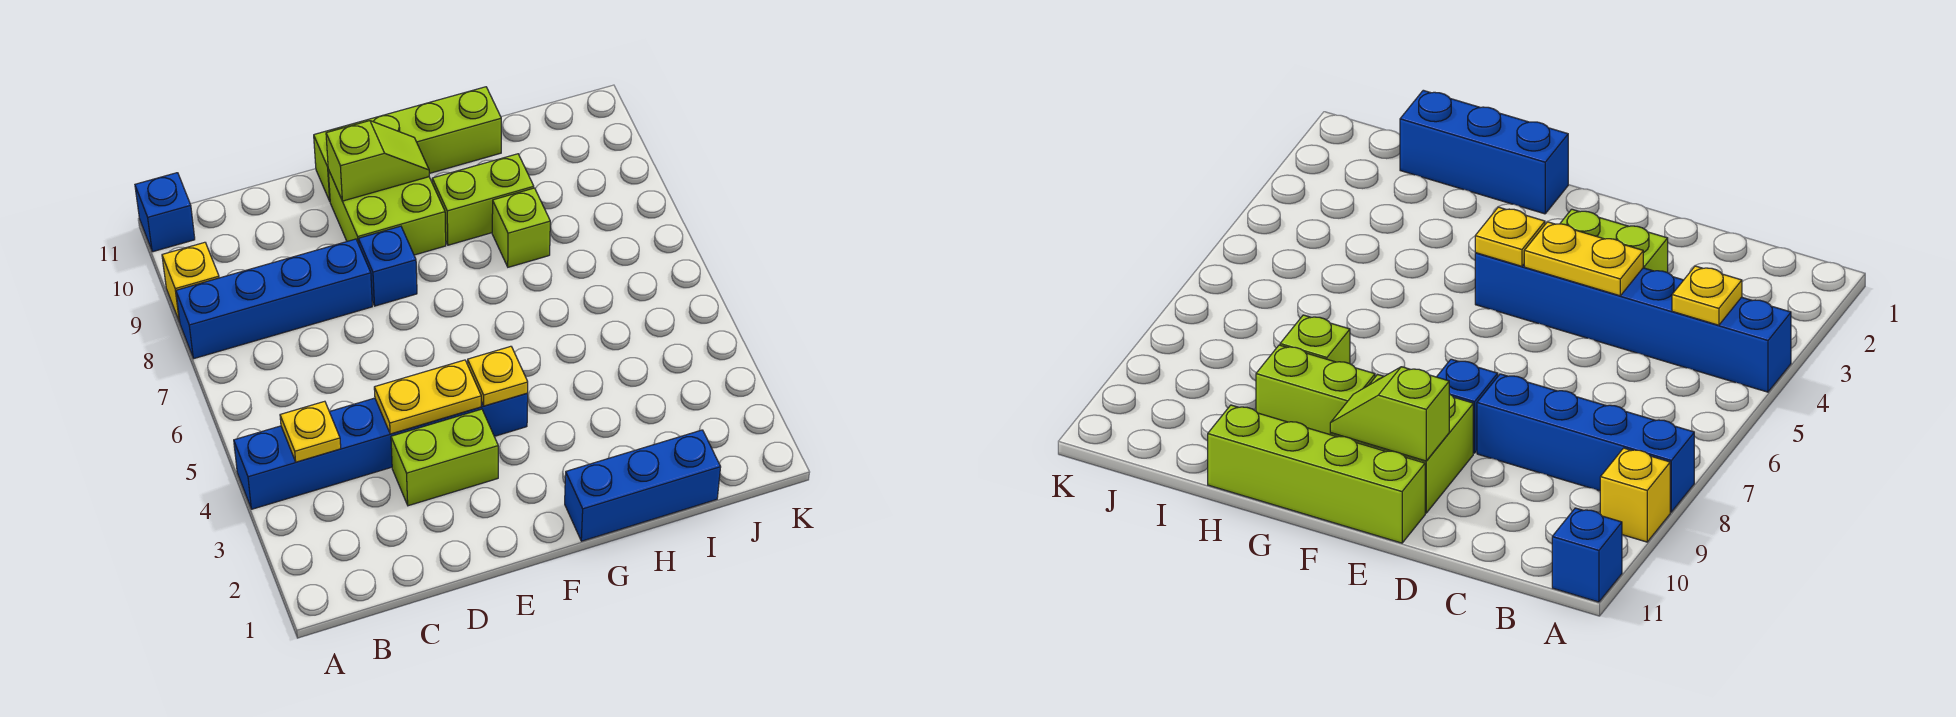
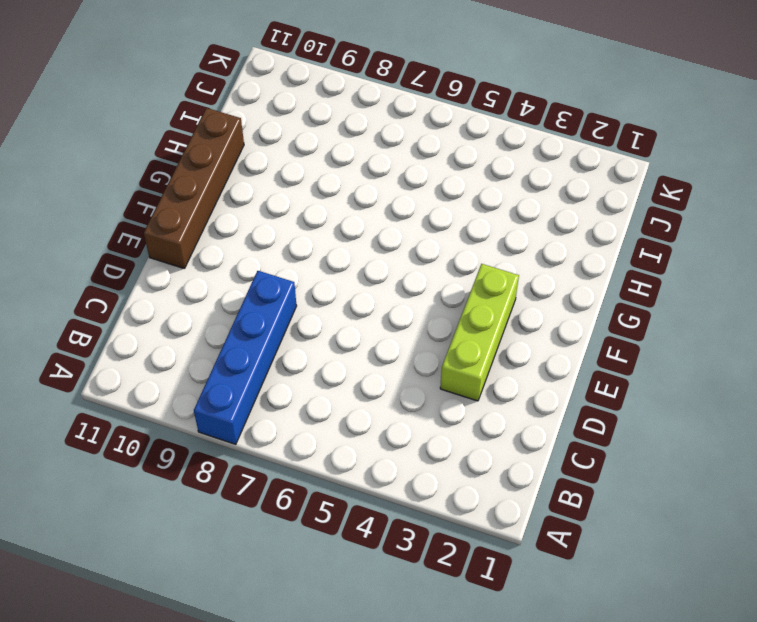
lime 1x3 brick [440,264,519,401] -> lime 1x2 brick [391,409,498,506]
brown 1x4 brick [144,108,244,268] -> lime 1x4 brick [314,87,501,201]
none -> blue 1x6 brick [234,393,528,509]
none -> yellow 1x1 brick [162,242,219,322]
none -> blue 1x1 brick [135,173,195,252]

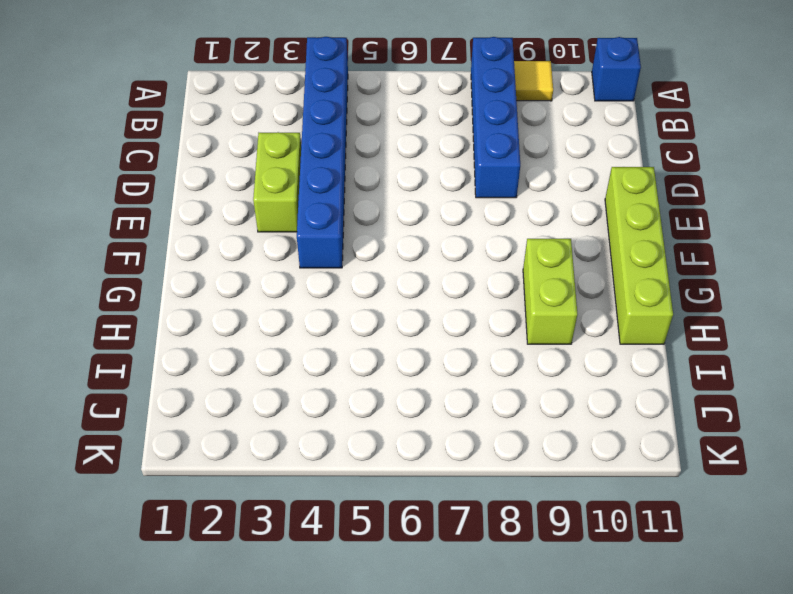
yellow 1x1 tile [514,61,553,101] -> yellow 1x1 brick [162,242,219,322]
none -> blue 1x1 brick [358,226,417,306]
none -> lime 2x2 brick [328,170,446,255]
none -> blue 1x3 brick [565,430,721,541]

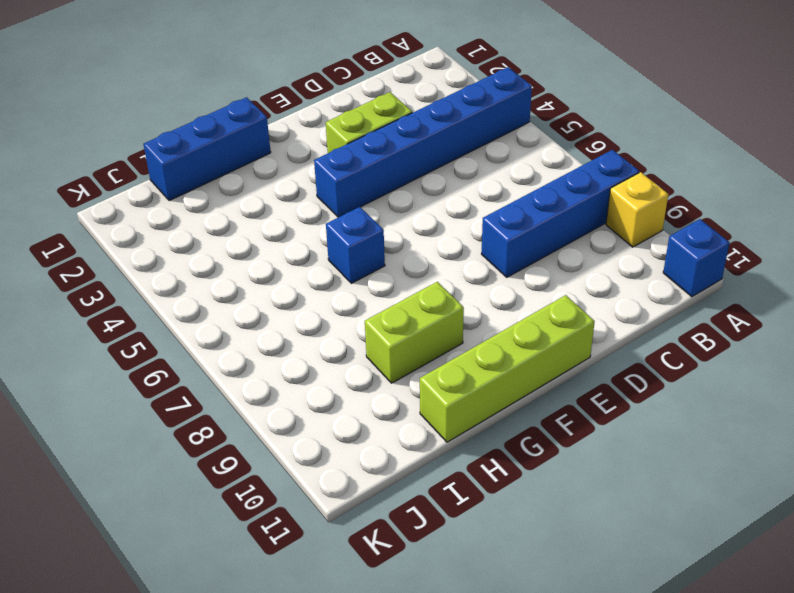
blue 1x1 brick [326,207,385,283] -> blue 1x1 brick moved to [358,226,417,306]
none -> lime 2x2 brick [328,170,446,255]
none -> lime 1x1 brick [492,188,550,267]
none -> yellow 1x1 plate [280,401,341,462]

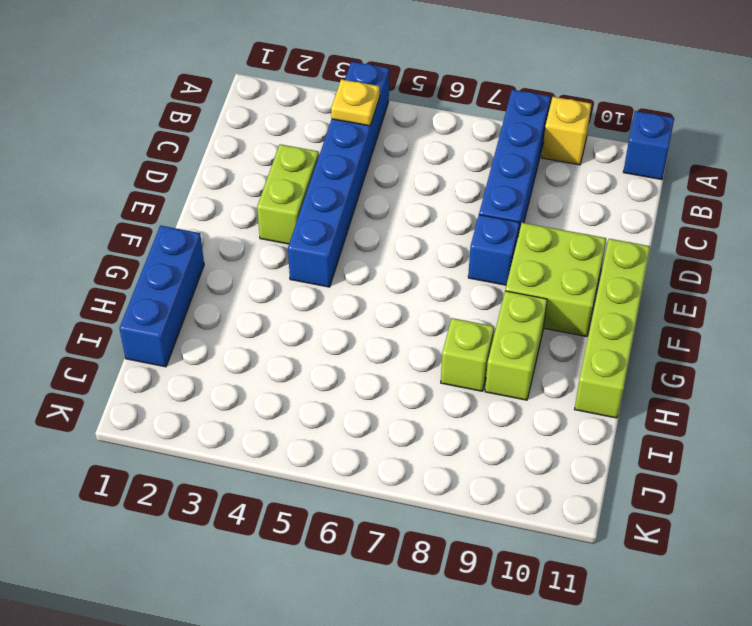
none -> yellow 1x2 plate [374,360,481,434]
none -> lime 1x2 slope [326,121,429,201]
none -> yellow 1x1 plate [468,346,528,406]

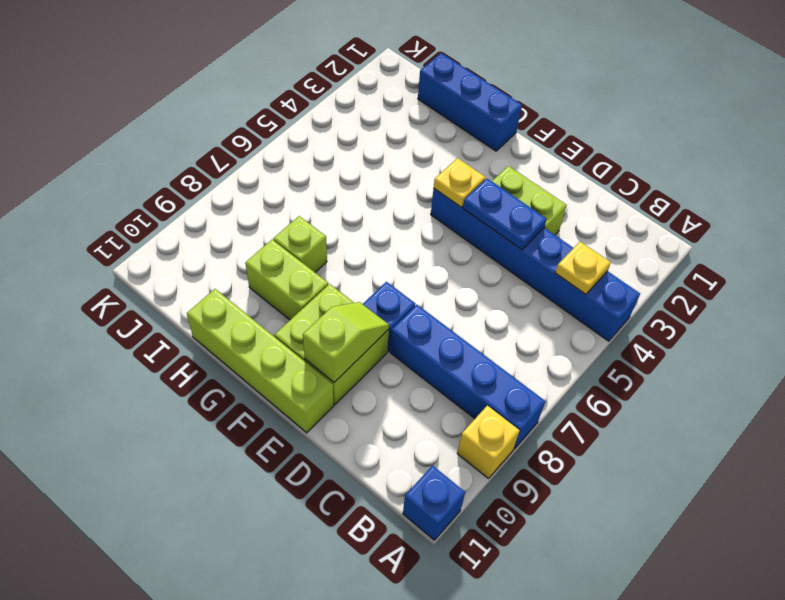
blue 1x2 plate [463,178,547,250] -> yellow 1x2 plate [374,360,481,434]
lime 1x2 slope [303,302,389,382] -> lime 1x2 slope turned to [326,121,429,201]

